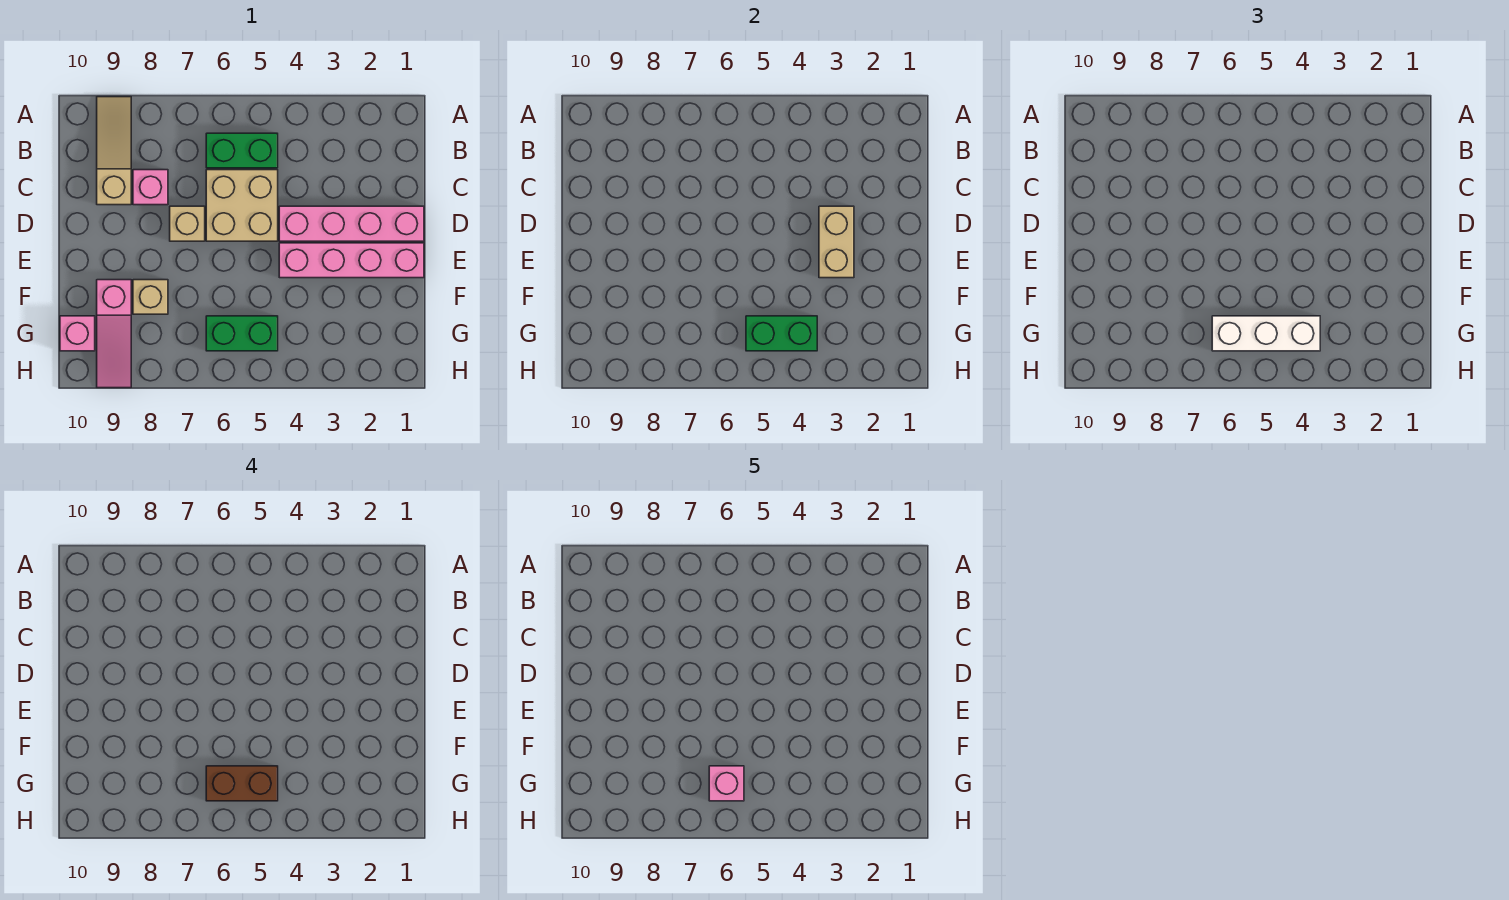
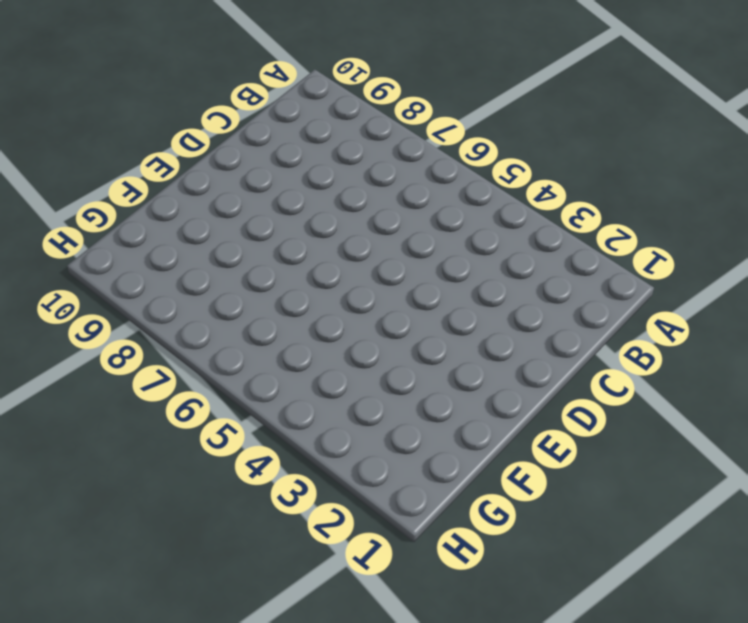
none -> tan 1x3 slope [97,97,131,205]
none -> green 1x2 brick [206,133,278,168]
none -> tan 2x2 brick [206,170,278,241]

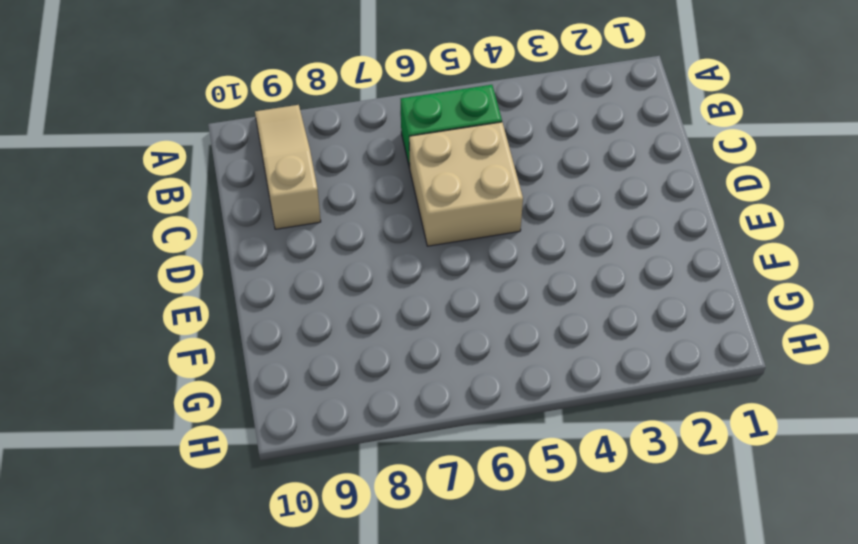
none -> pink 1x1 brick [133,170,168,205]
none -> pink 1x4 brick [279,206,424,241]
none -> tan 1x1 brick [170,206,205,241]

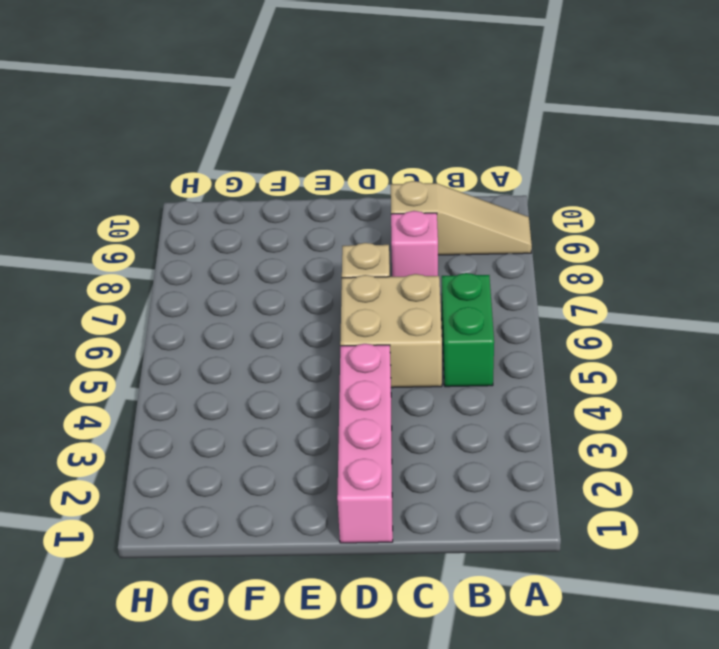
none -> pink 1x4 brick [279,243,424,278]
none -> tan 1x1 brick [133,280,168,314]
none -> pink 1x3 slope [97,280,131,388]

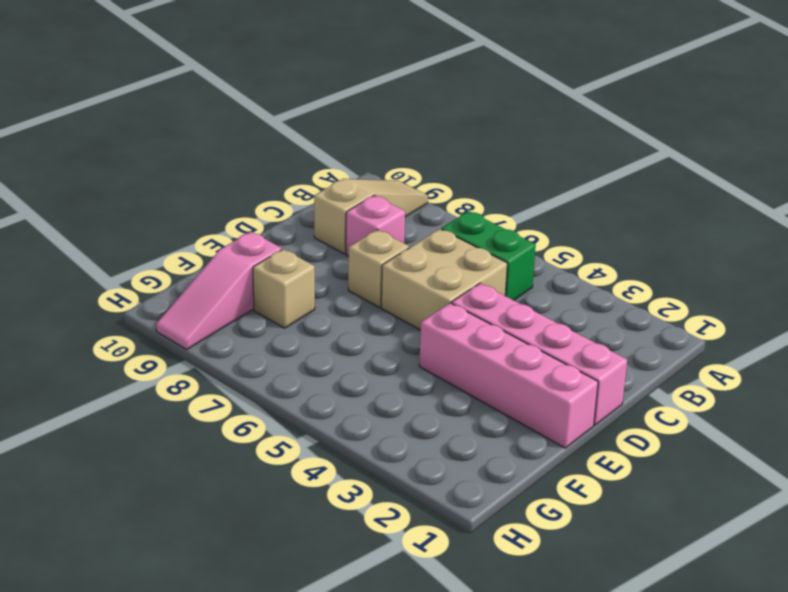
none -> green 1x2 brick [206,316,278,351]
none -> pink 1x1 brick [60,316,95,351]
none -> tan 1x2 brick [819,206,854,278]

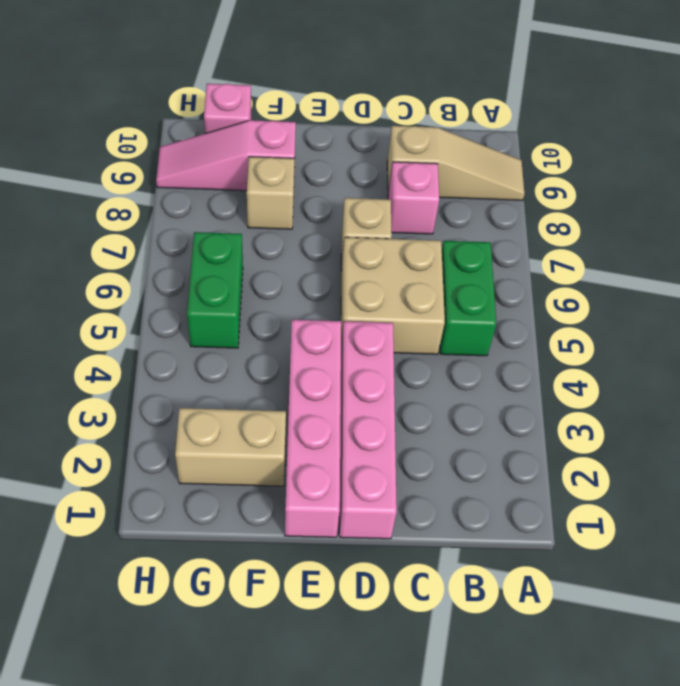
tan 1x2 brick [175,408,286,486] -> tan 1x2 brick moved to [819,206,854,278]
none -> green 1x2 brick [746,316,817,351]
none -> white 1x3 brick [1212,316,1320,351]
none -> brown 1x2 brick [206,766,278,801]

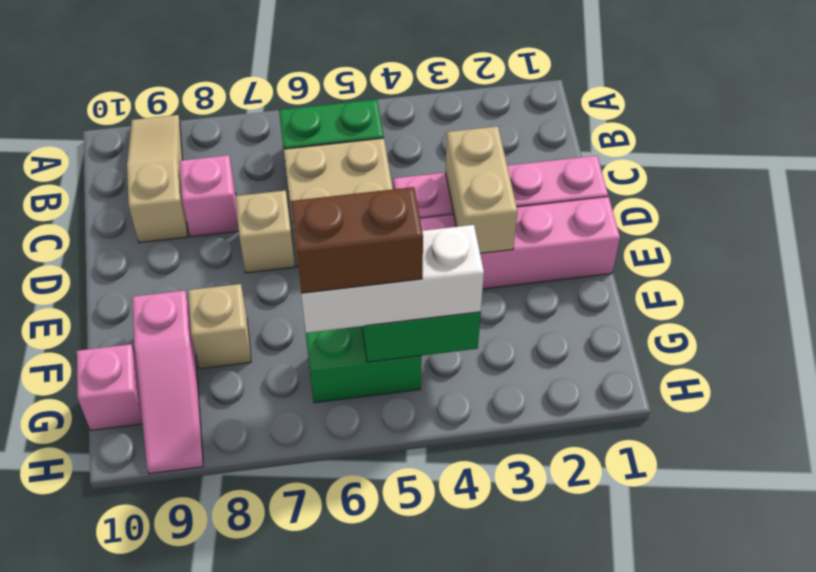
none -> pink 1x1 brick [709,766,744,801]

